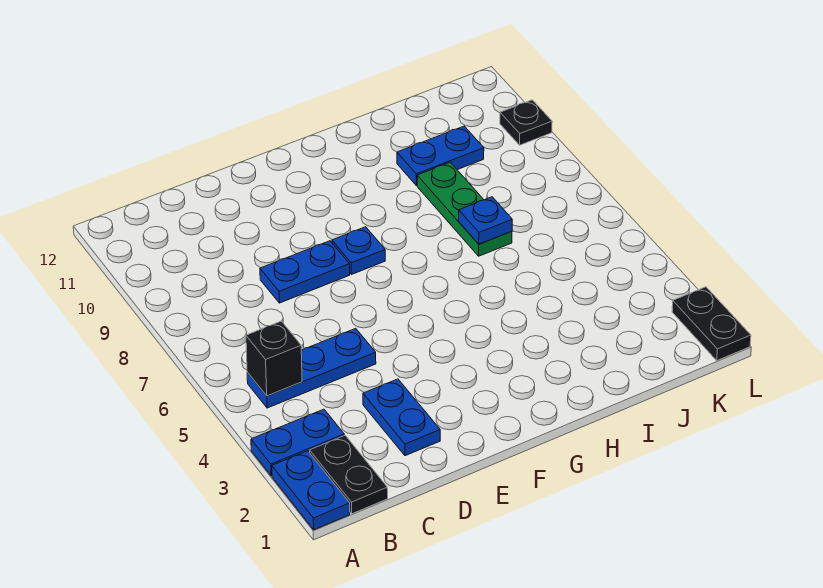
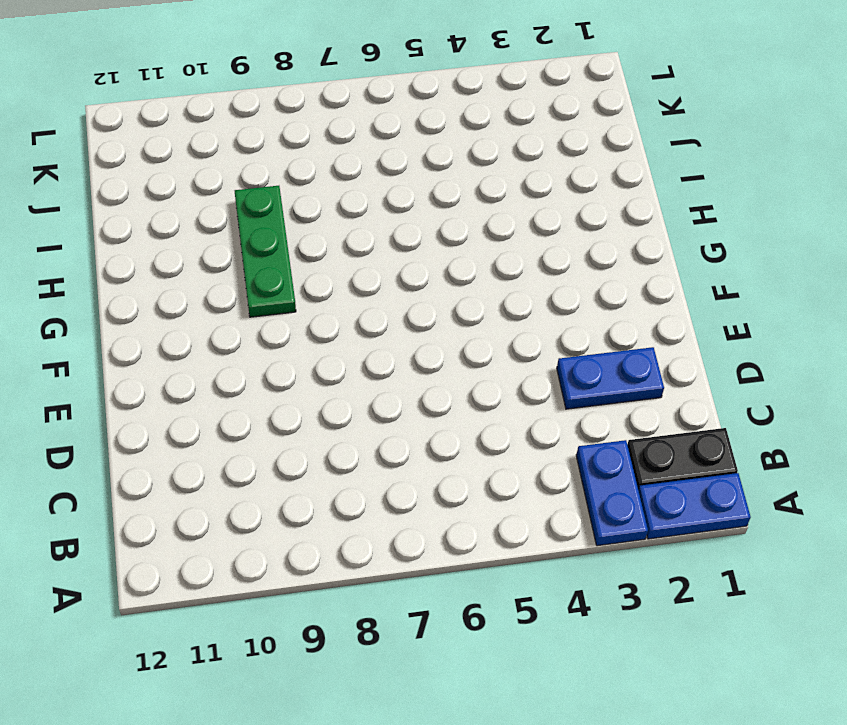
green 1x3 plate [235,186,296,317] -> green 1x3 plate turned to [417,162,512,256]
none -> blue 1x3 plate [247,328,376,408]
none -> blue 1x2 plate [260,241,350,303]
none -> blue 1x1 plate [332,227,385,274]

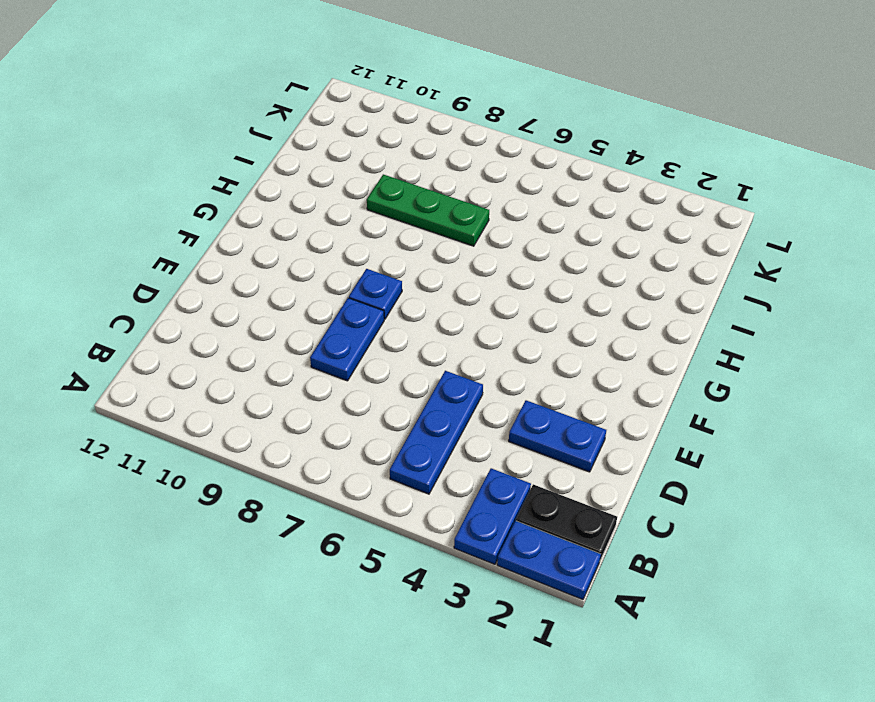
none -> blue 1x2 plate [397,126,484,185]
none -> black 1x2 plate [672,287,751,360]
none -> black 1x1 plate [500,100,552,145]

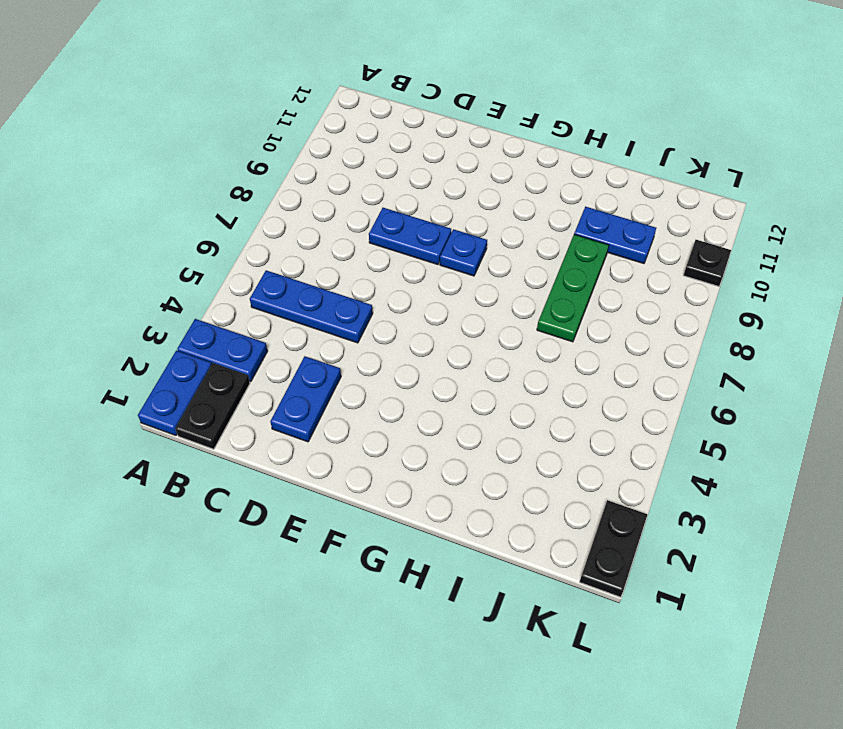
none -> black 1x1 brick [246,321,302,396]
none -> blue 1x1 plate [459,197,512,244]

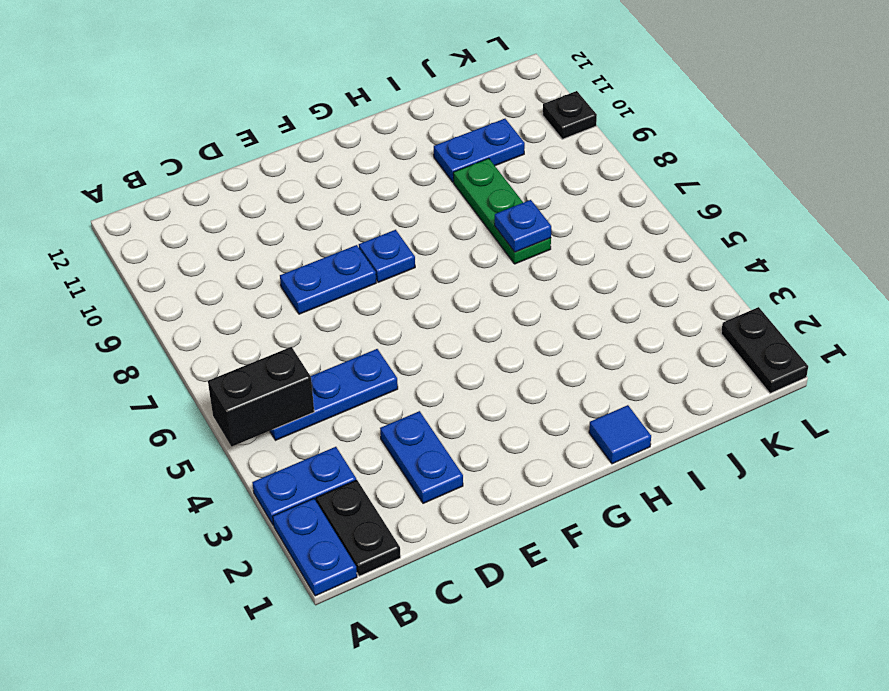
black 1x2 brick [208,347,314,447] -> black 1x1 brick [246,321,302,396]
blue 1x1 tile [589,405,651,464] -> none

